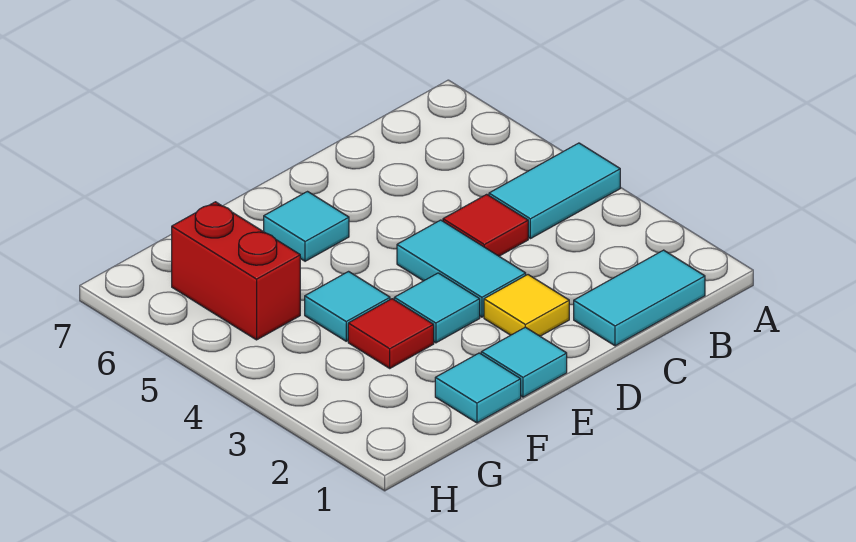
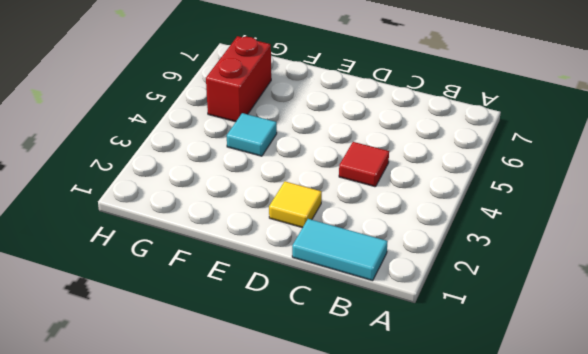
none -> cyan 1x2 tile [489,143,620,239]
none -> cyan 1x2 tile [397,220,526,317]
none -> cyan 1x1 tile [481,327,567,397]

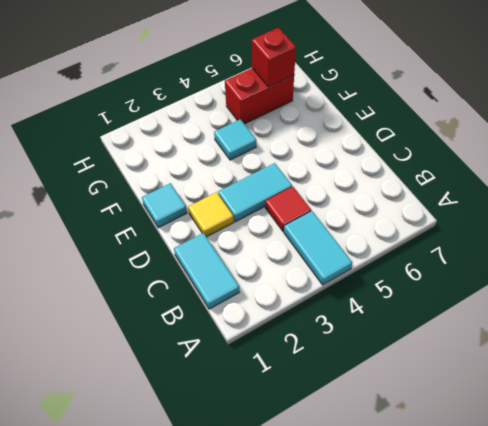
red 1x1 brick [252,28,296,87] -> none
none -> cyan 1x1 tile [394,273,480,343]
none -> cyan 1x1 tile [264,192,349,261]
none -> cyan 1x1 tile [435,353,521,423]

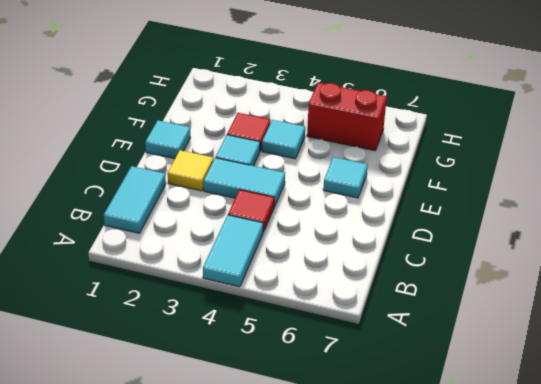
none -> cyan 1x1 tile [435,353,521,423]

